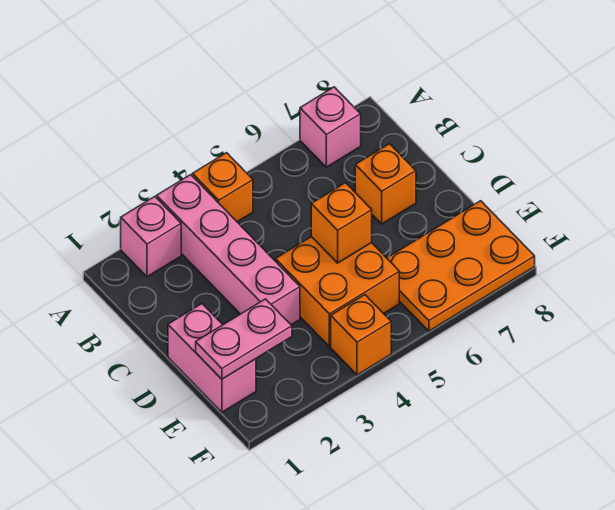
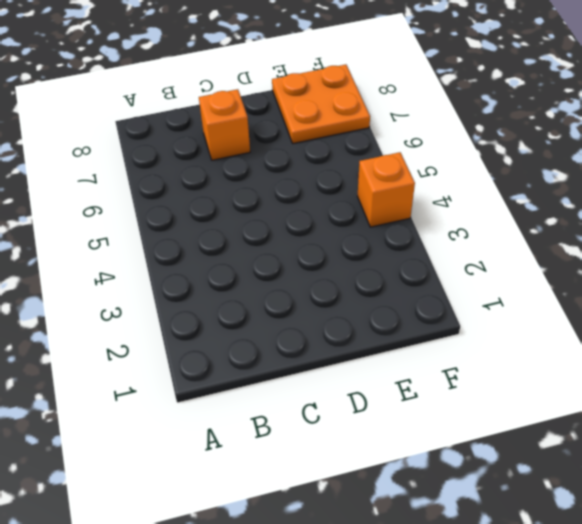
orange 2x2 plate [272,65,370,144] -> orange 2x3 plate [387,201,535,331]
none -> pink 1x1 brick [121,197,181,277]
none -> pink 1x4 brick [157,175,300,325]

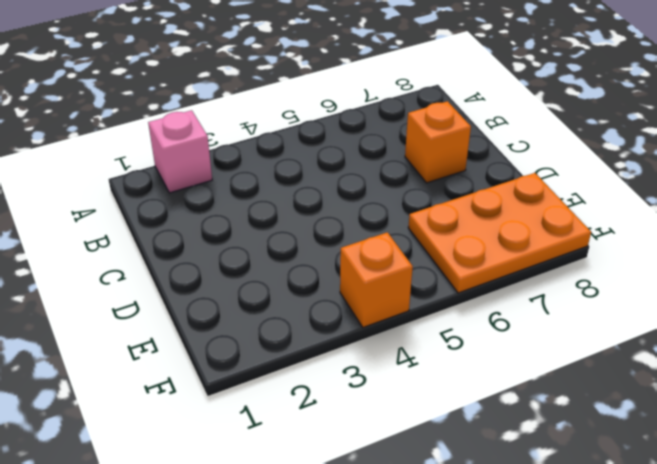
none -> pink 1x4 brick [157,175,300,325]
none -> orange 1x1 brick [192,153,253,222]

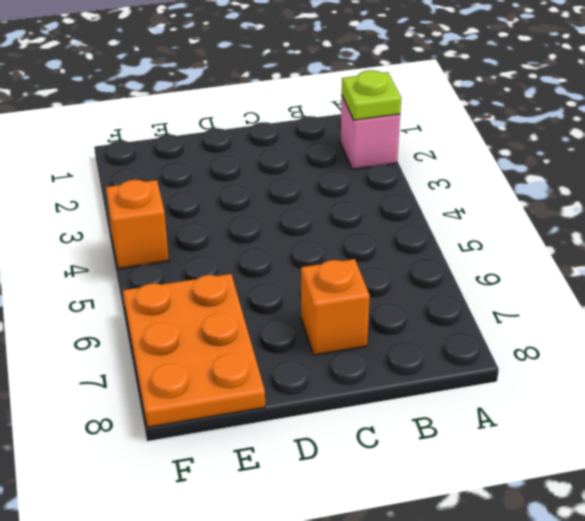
lime 1x1 plate [342,70,401,120] -> none
none -> pink 1x4 brick [157,175,300,325]
none -> orange 1x1 brick [192,153,253,222]

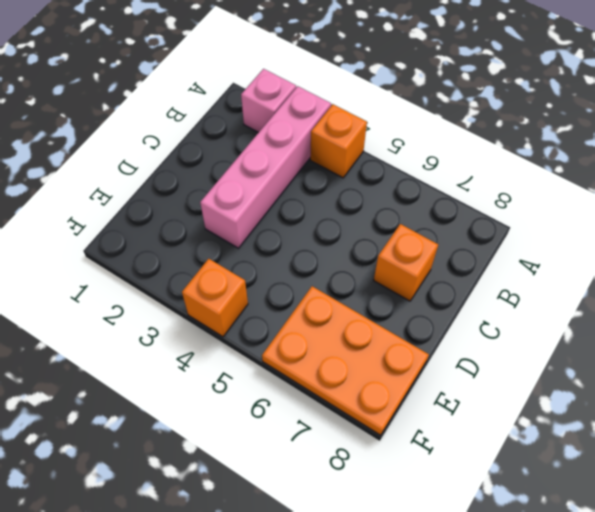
none -> pink 1x1 brick [300,87,361,167]
none -> pink 1x2 brick [168,304,256,412]

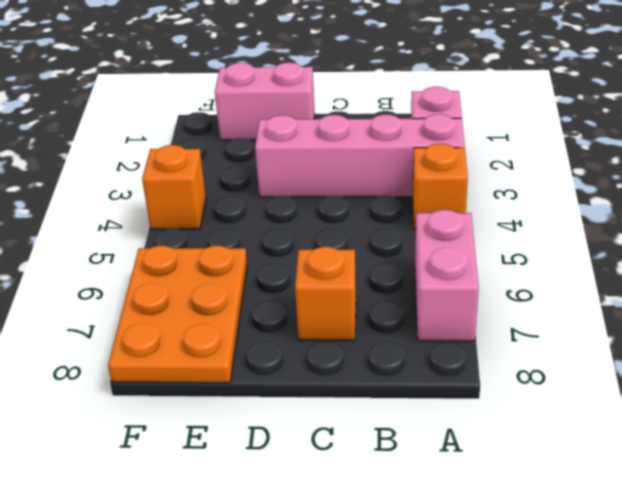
pink 1x2 brick [415,210,479,341] -> pink 1x1 brick [300,87,361,167]
none -> orange 2x2 brick [275,237,399,347]
none -> orange 1x1 brick [311,183,372,263]

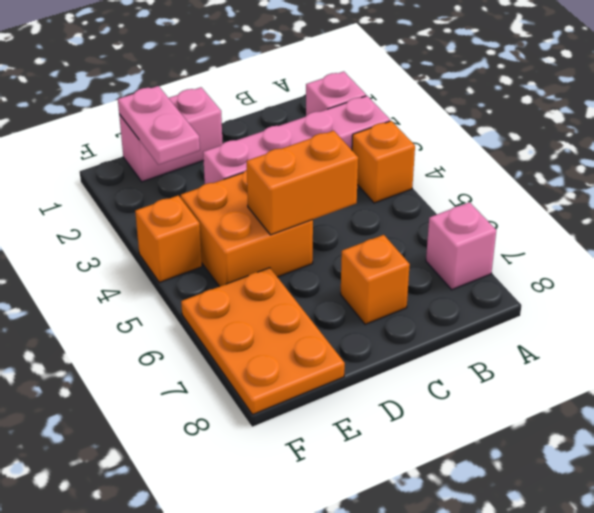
orange 1x2 brick [247,131,358,235] -> orange 1x1 brick [311,183,372,263]

